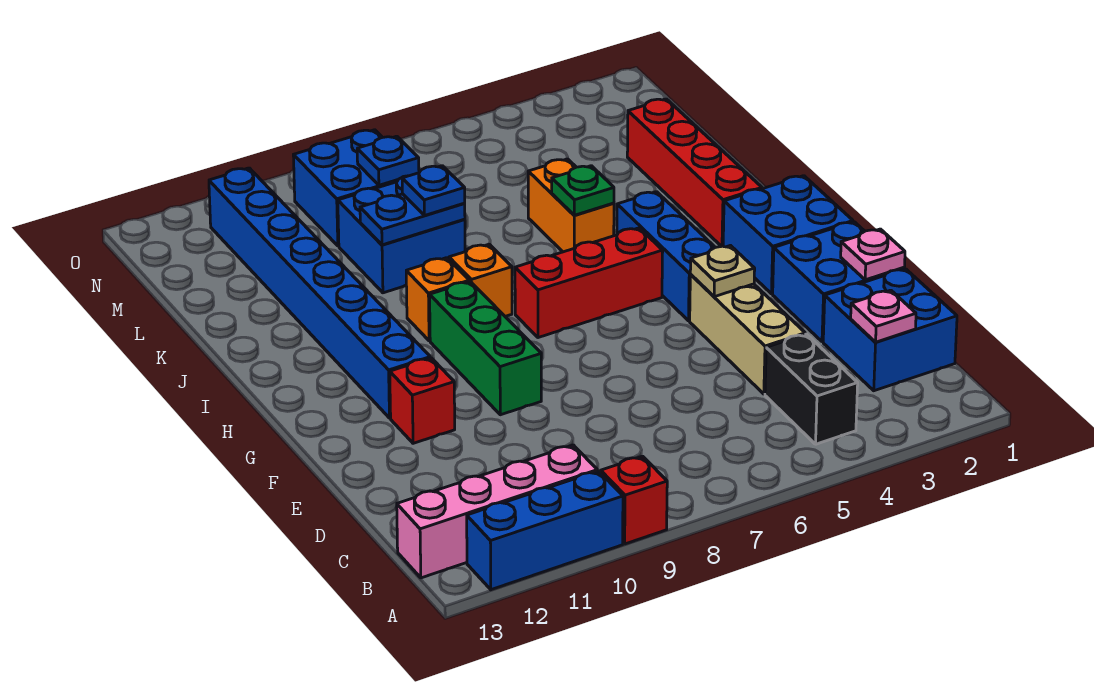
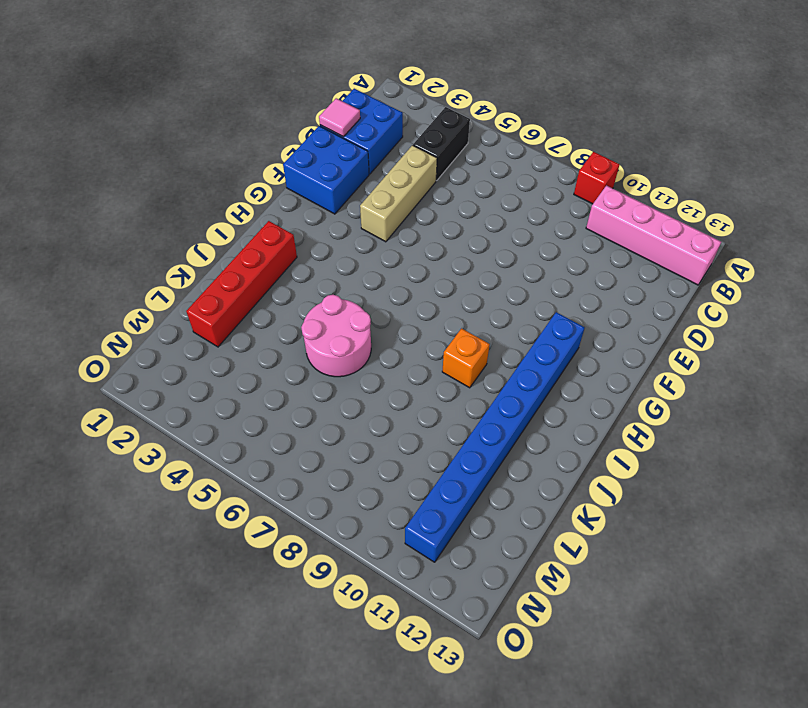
pink 1x1 tile [319,98,360,137] -> none
pink 2x2 round brick [301,295,371,377] -> orange 1x2 brick [528,159,614,252]
none -> blue 1x3 brick [467,471,623,590]
none -> green 1x3 brick [430,281,541,415]
none -> red 1x1 brick [390,358,455,443]

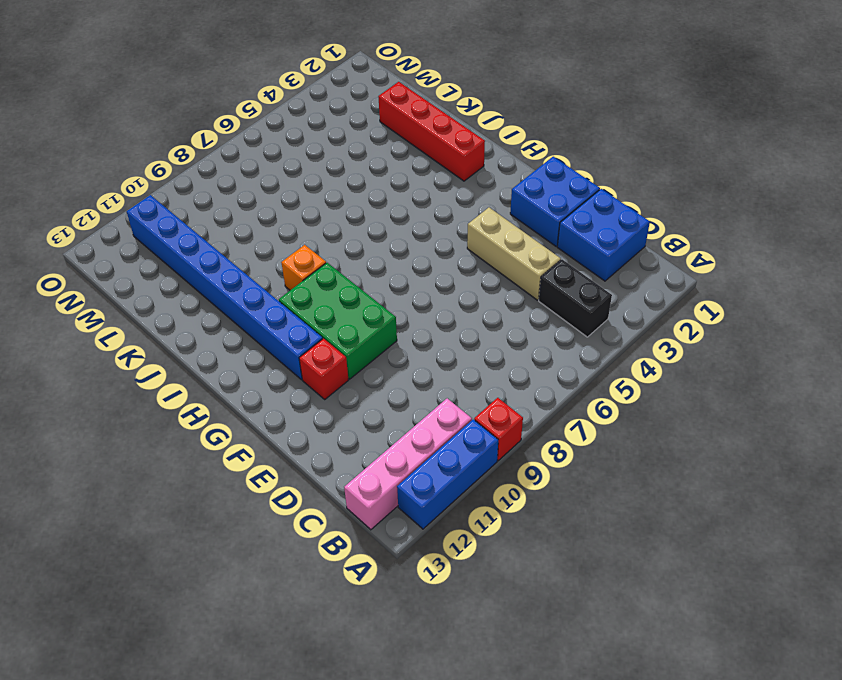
green 2x3 brick [279,263,397,379] -> green 1x3 brick [430,281,541,415]
none -> blue 2x2 brick [723,176,853,294]
none -> blue 1x3 brick [617,192,715,321]
none -> red 1x3 brick [515,228,663,338]

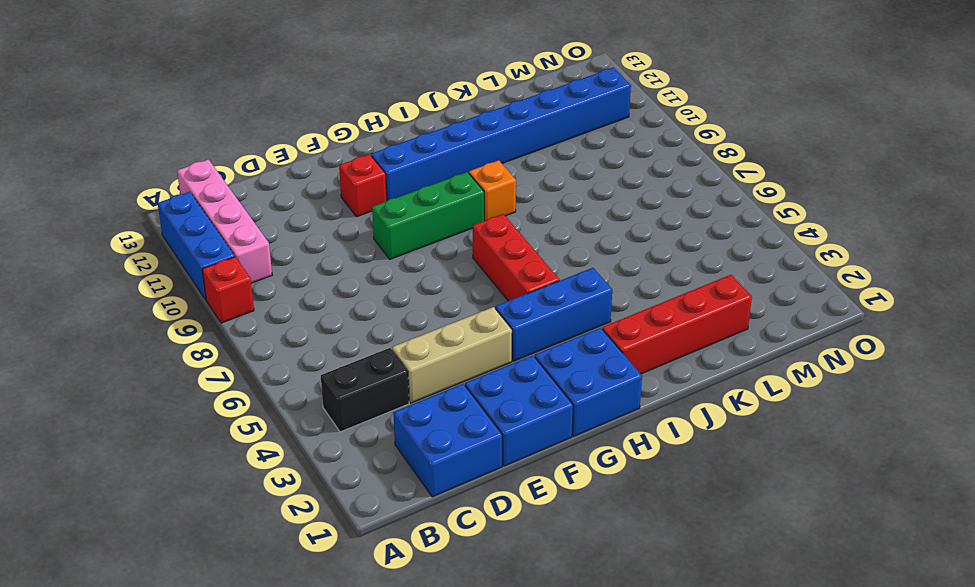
none -> orange 1x1 brick [449,244,512,316]
none -> orange 1x2 brick [528,159,614,252]
none -> blue 2x2 brick [338,176,465,293]

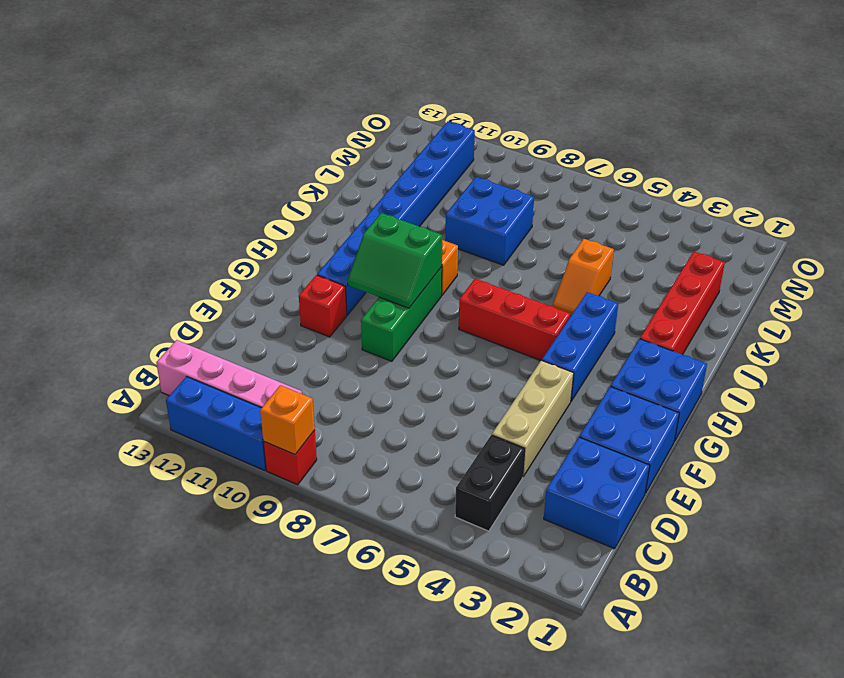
orange 1x1 brick [260,385,315,455] -> orange 1x1 brick moved to [449,244,512,316]
green 2x2 slope [348,213,442,308] -> none
orange 1x2 slope [553,239,614,316] -> orange 1x2 brick [528,159,614,252]
none -> blue 2x2 brick [293,130,398,246]
none -> pink 1x1 plate [851,290,916,342]
none -> pink 1x1 plate [841,229,905,280]

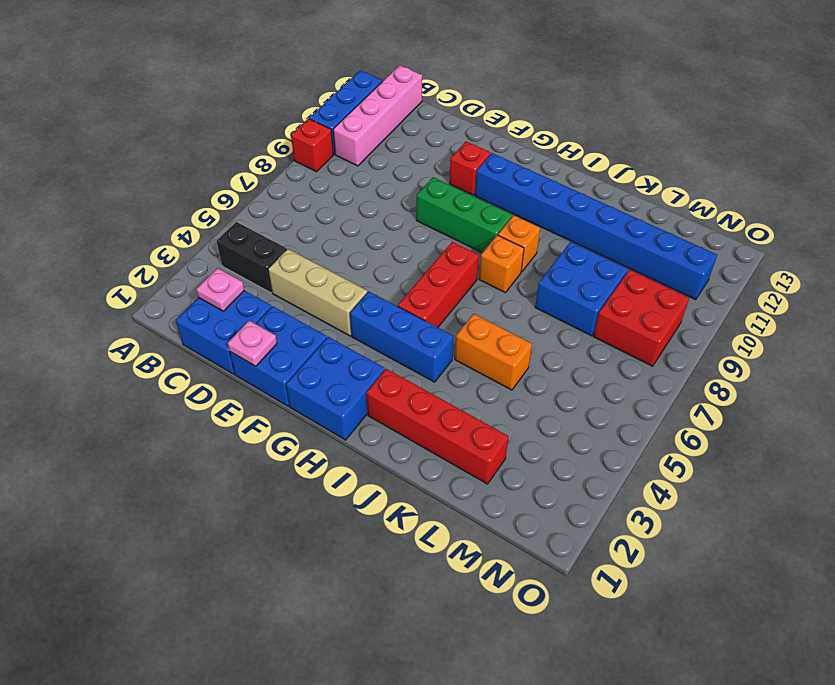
red 2x2 brick [593,270,689,366] -> blue 2x2 brick [293,130,398,246]
none -> tan 1x1 plate [690,246,755,297]
none -> green 1x1 plate [552,166,614,215]
none -> blue 1x2 plate [360,194,465,245]

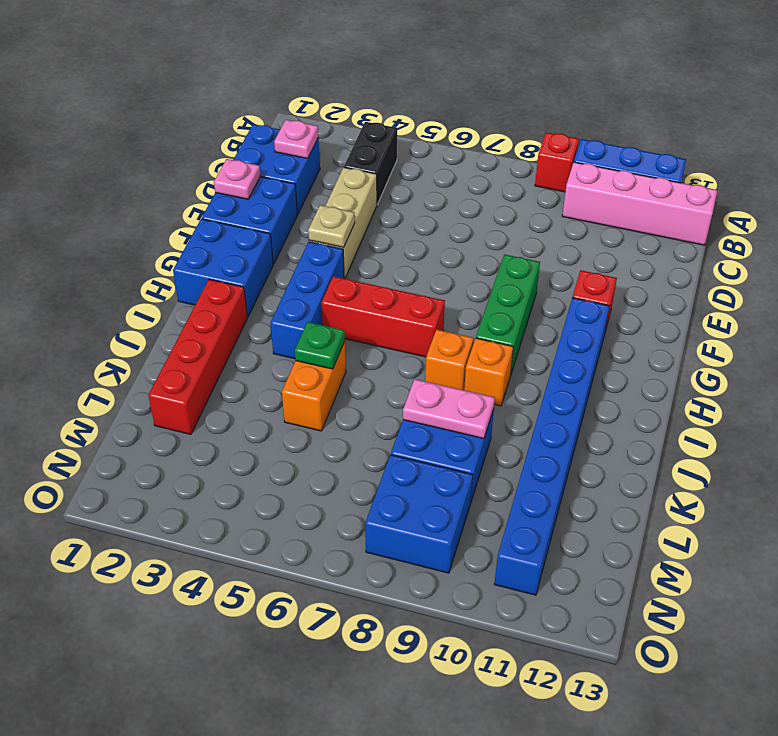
pink 1x2 plate [403,379,495,439] -> blue 1x2 plate [360,194,465,245]
none -> blue 1x1 plate [357,136,419,185]
none -> blue 1x1 plate [402,166,465,216]

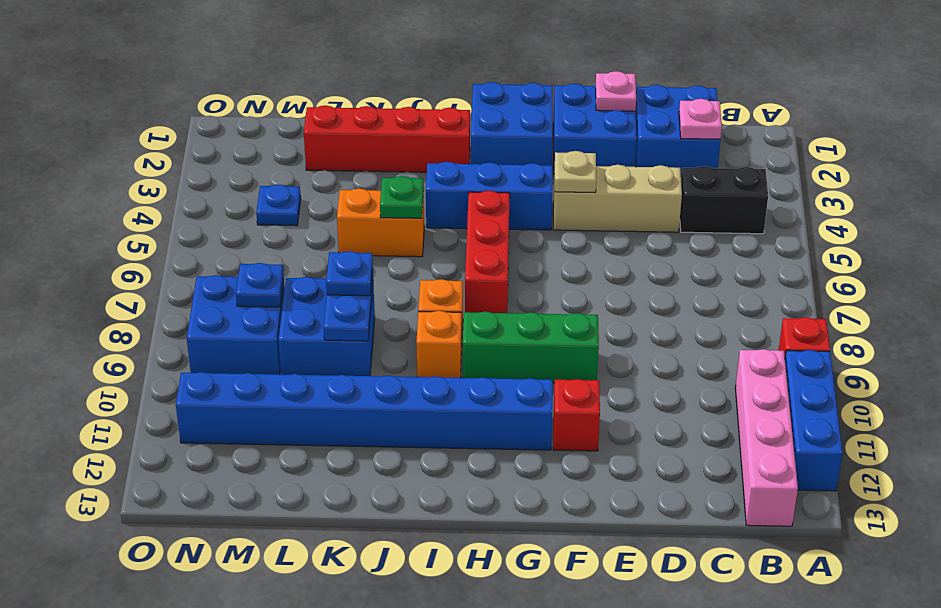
blue 1x1 plate [256,184,301,226] -> none

